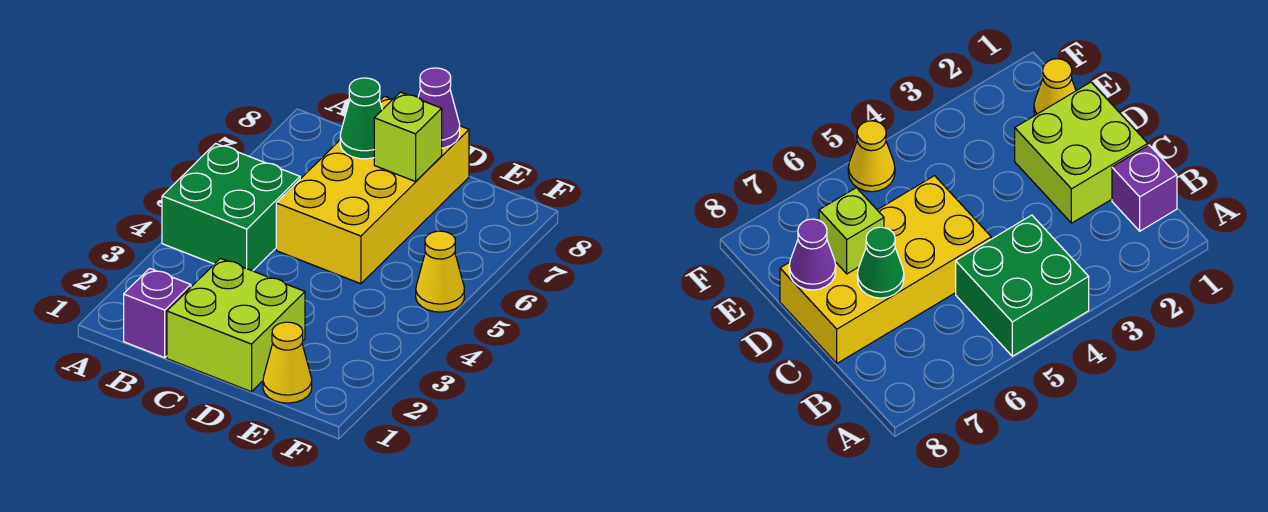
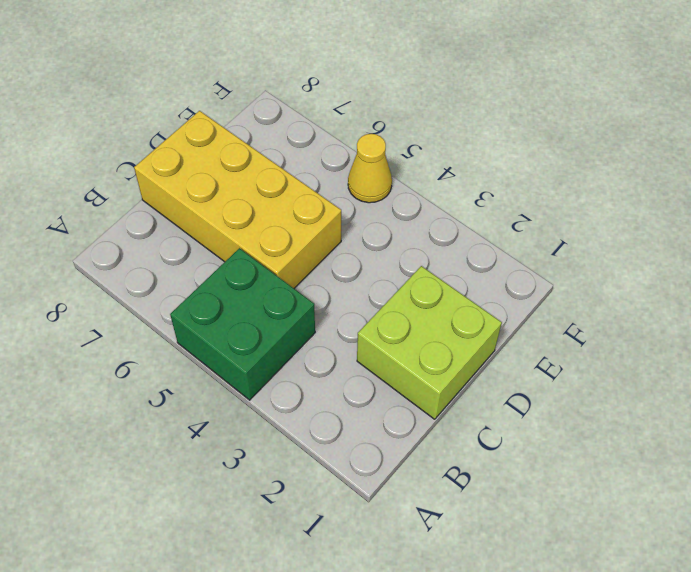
none -> purple 1x1 brick [124,268,191,358]
none -> yellow 1x1 cone [263,322,312,403]

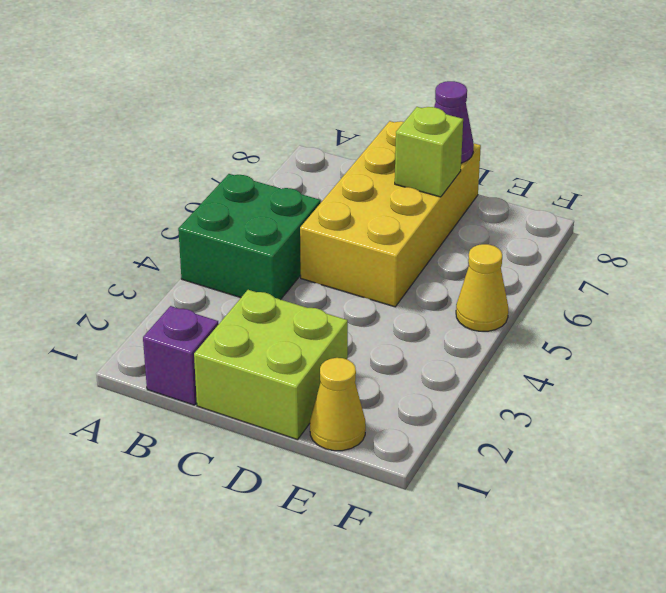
none -> green 1x1 cone [340,78,382,159]

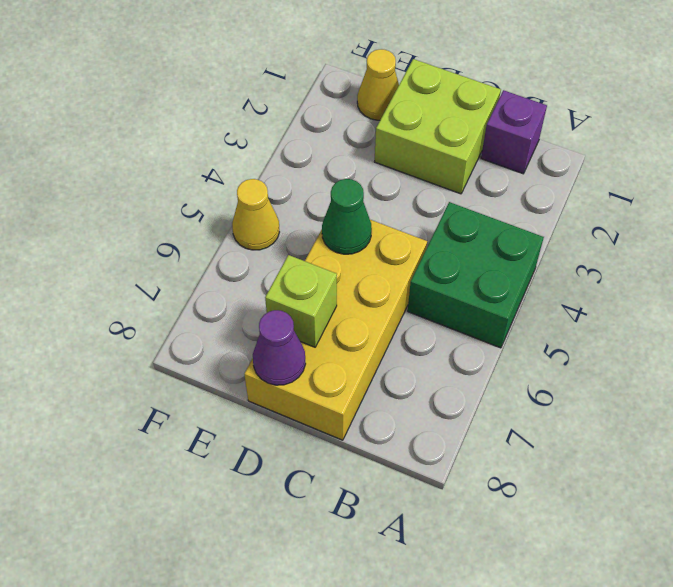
green 1x1 cone [322,179,372,254] -> green 1x1 cone moved to [340,78,382,159]

